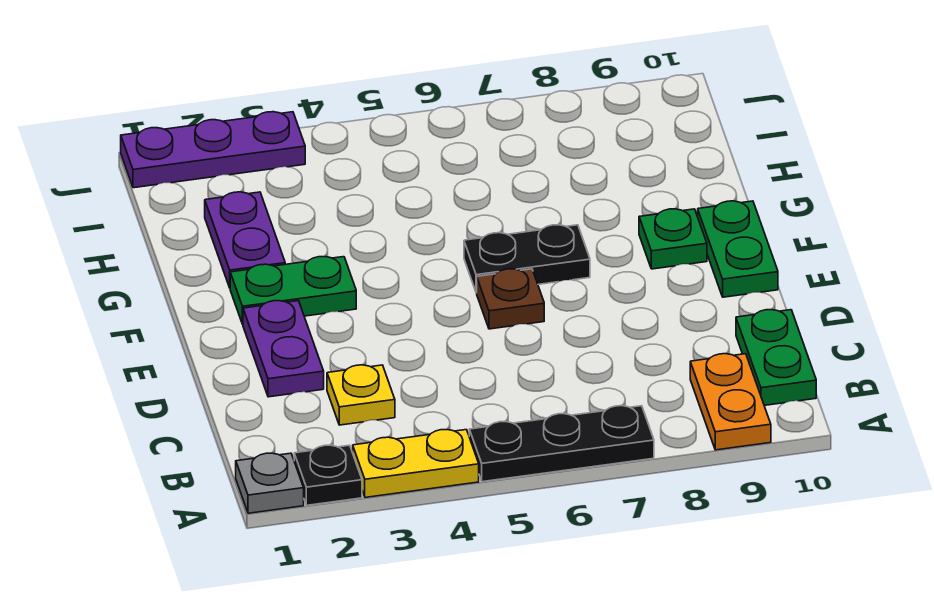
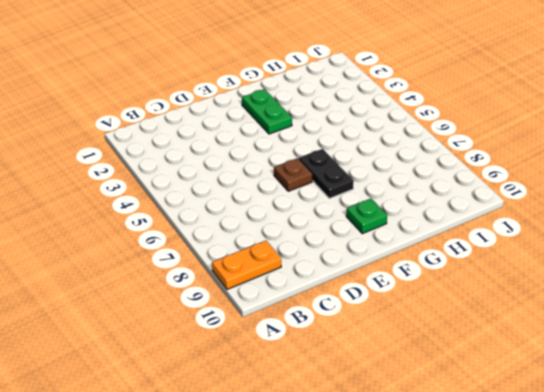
none -> grey 1x1 plate [236,453,304,513]
none -> black 1x1 plate [294,445,362,505]
none -> yellow 1x2 plate [353,430,479,498]

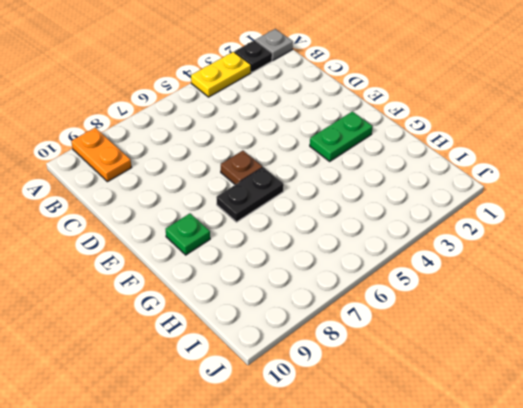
none -> black 1x3 plate [469,406,654,482]
none -> green 1x2 plate [736,310,816,405]
none -> yellow 1x1 plate [327,365,395,425]

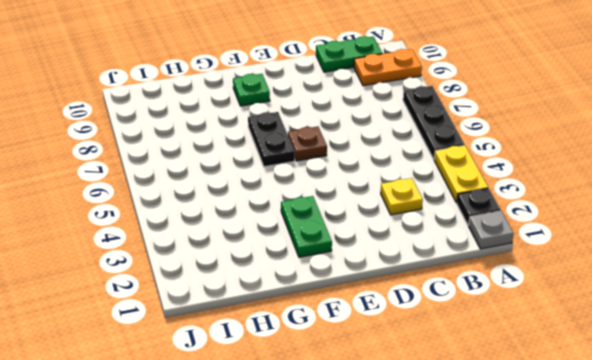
none -> purple 1x2 plate [243,301,324,397]
none -> green 1x2 plate [698,201,778,297]
none -> purple 1x2 plate [205,192,285,288]

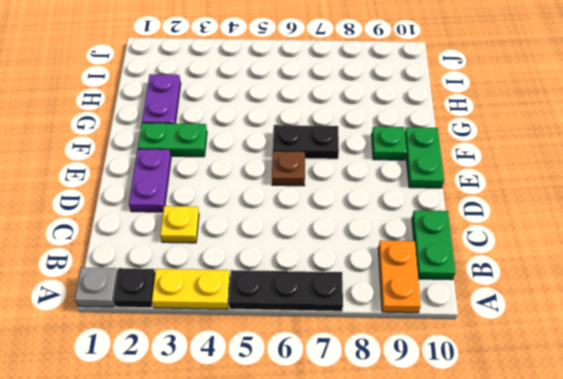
none -> purple 1x3 plate [121,112,305,188]

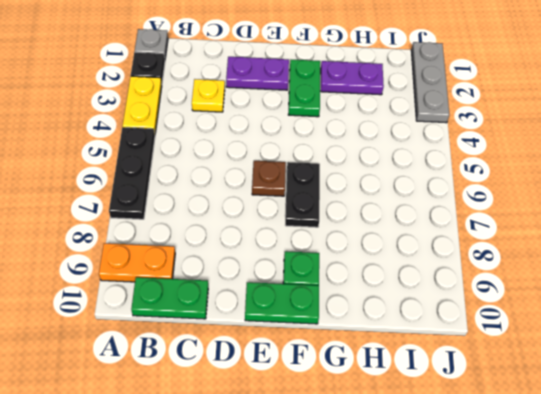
grey 1x3 plate [411,42,449,123] -> purple 1x3 plate [121,112,305,188]

